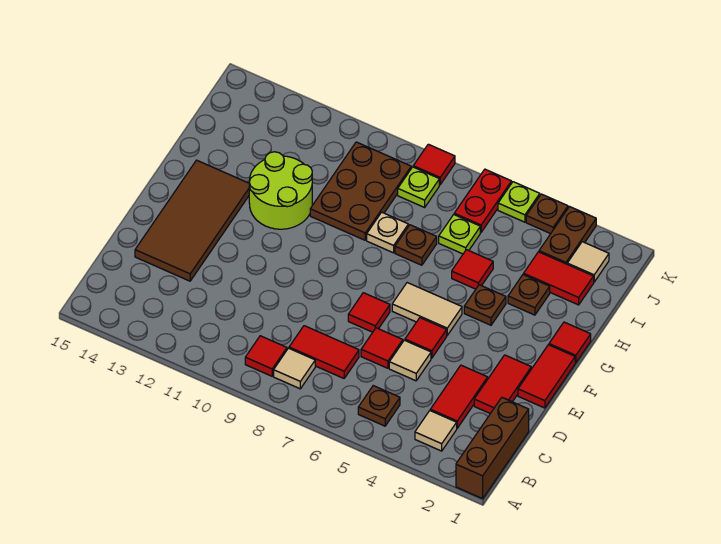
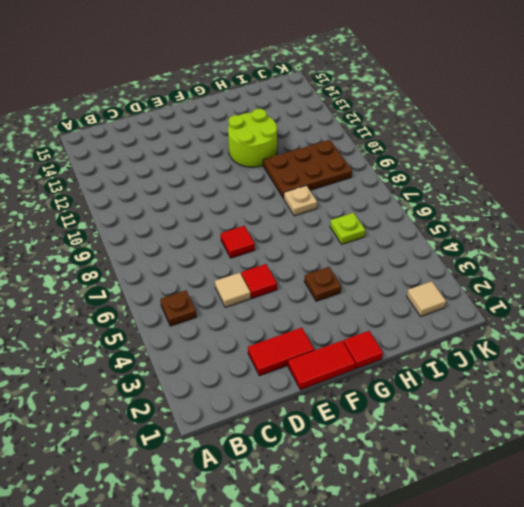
none -> brown 1x3 brick [456,398,529,499]
none -> tan 1x1 tile [415,411,457,451]
none -> tan 1x1 tile [274,348,315,389]
none -> red 1x1 tile [245,336,287,376]

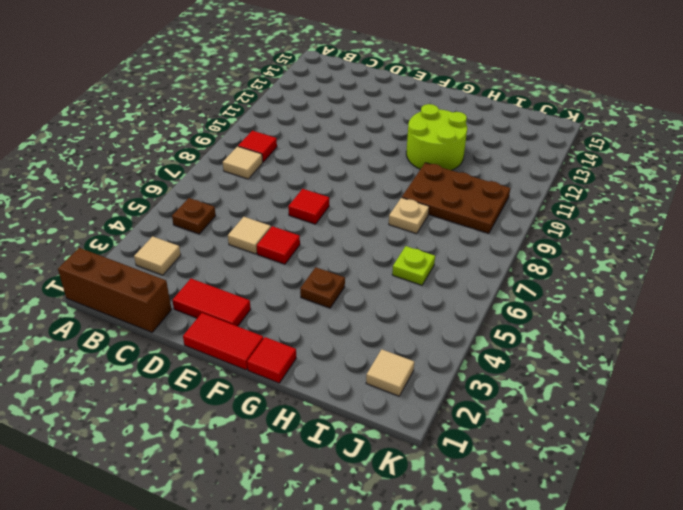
none -> red 1x2 tile [430,365,488,428]
none -> red 1x2 tile [289,326,359,378]
none -> red 1x1 tile [361,328,403,368]
none -> brown 2x4 tile [135,160,249,281]

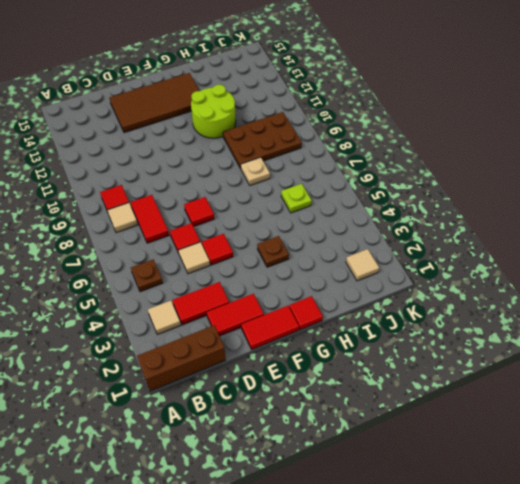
none -> tan 1x2 tile [392,283,462,335]
none -> brown 1x1 plate [508,275,550,315]
none -> red 1x1 tile [452,250,493,289]
none -> brown 1x1 plate [395,225,437,265]

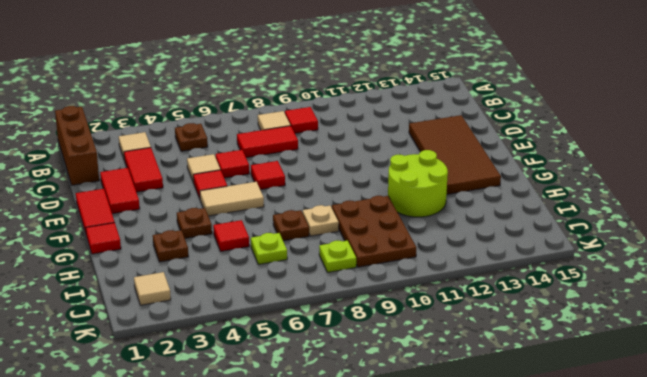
none -> red 1x2 tile [524,252,594,305]
none -> brown 1x2 plate [539,207,596,264]
none -> red 1x2 plate [454,169,512,232]
none -> brown 1x1 plate [526,194,568,234]

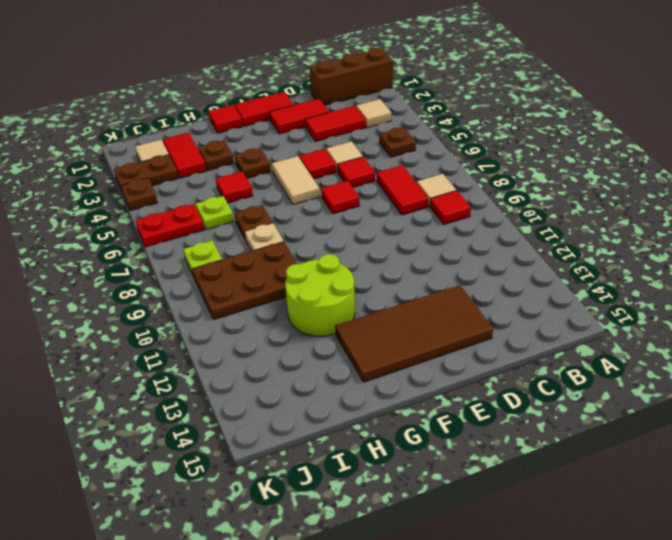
none -> lime 1x1 plate [498,182,540,222]
none -> red 1x1 tile [413,144,455,185]

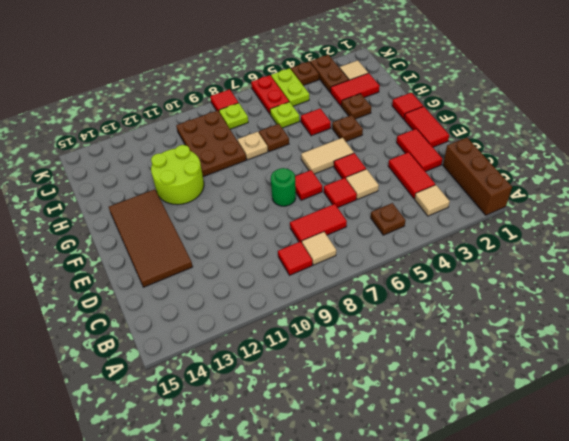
green 1x1 round brick [271,168,296,206] -> none
lime 1x2 plate [271,68,309,106] -> lime 1x1 plate [498,182,540,222]

